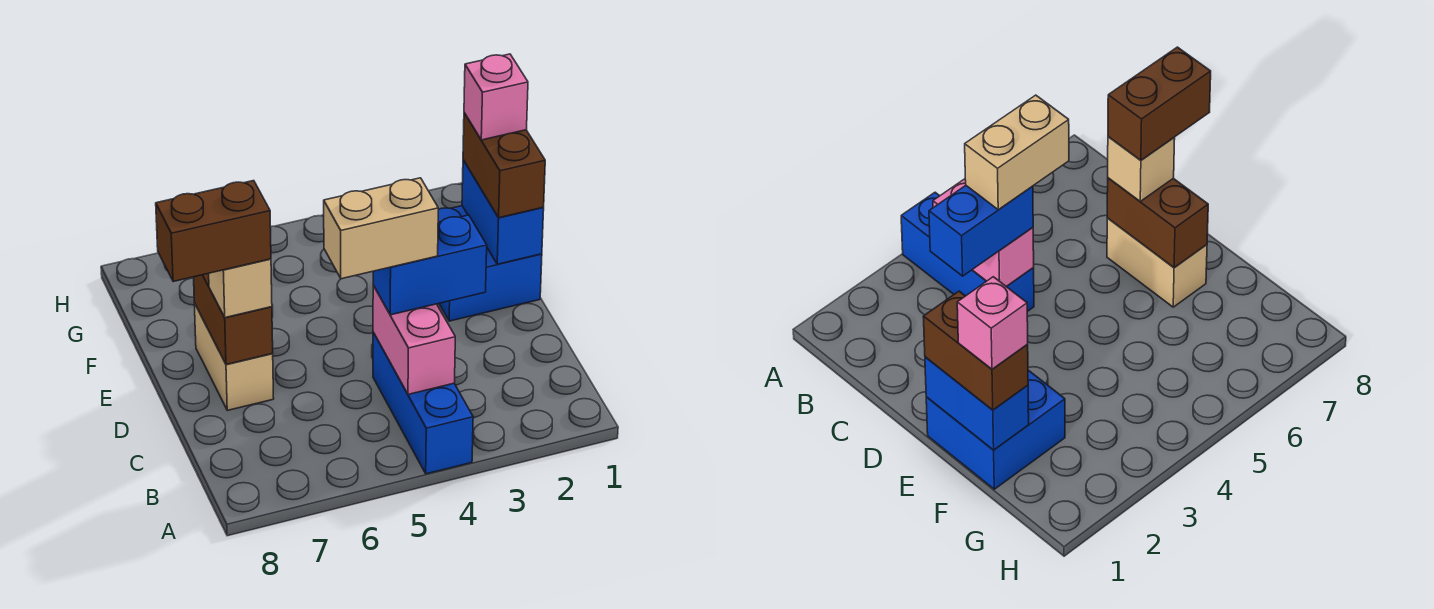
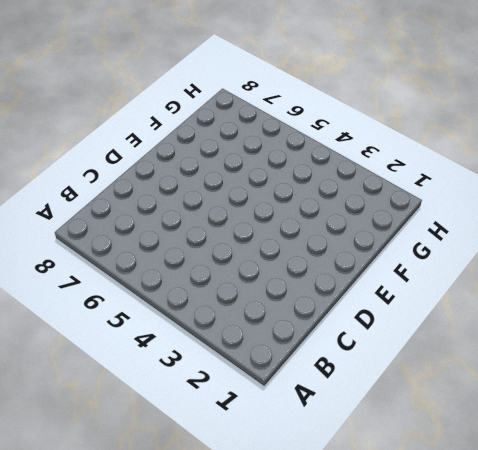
none -> blue 1x3 brick [373,332,473,474]
none -> tan 1x2 brick [194,303,274,410]
none -> blue 2x2 brick [438,206,542,321]

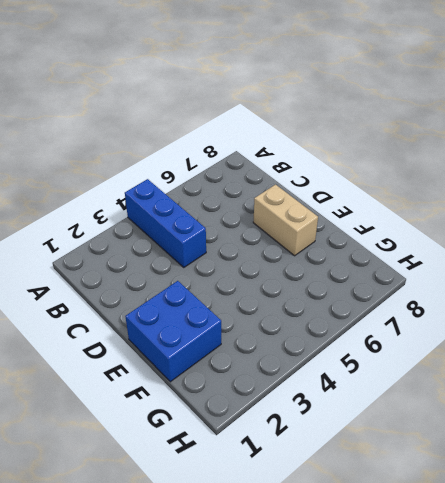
none -> pink 1x2 brick [373,286,455,394]
none -> brown 1x2 brick [194,273,273,364]
none -> blue 1x2 brick [462,160,544,264]

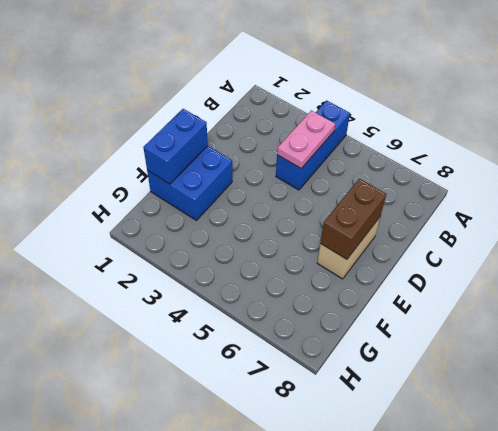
pink 1x2 plate [277,110,335,168] -> pink 1x2 brick [373,286,455,394]
none -> blue 1x2 brick [373,215,487,315]
none -> tan 1x1 brick [209,259,272,318]
none -> brown 1x2 brick [463,113,545,218]

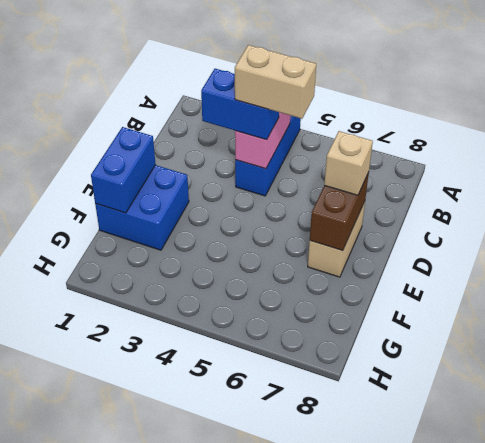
none -> brown 1x2 brick [463,113,545,218]
none -> brown 1x2 brick [156,181,271,282]
none -> pink 1x1 brick [464,54,528,140]

